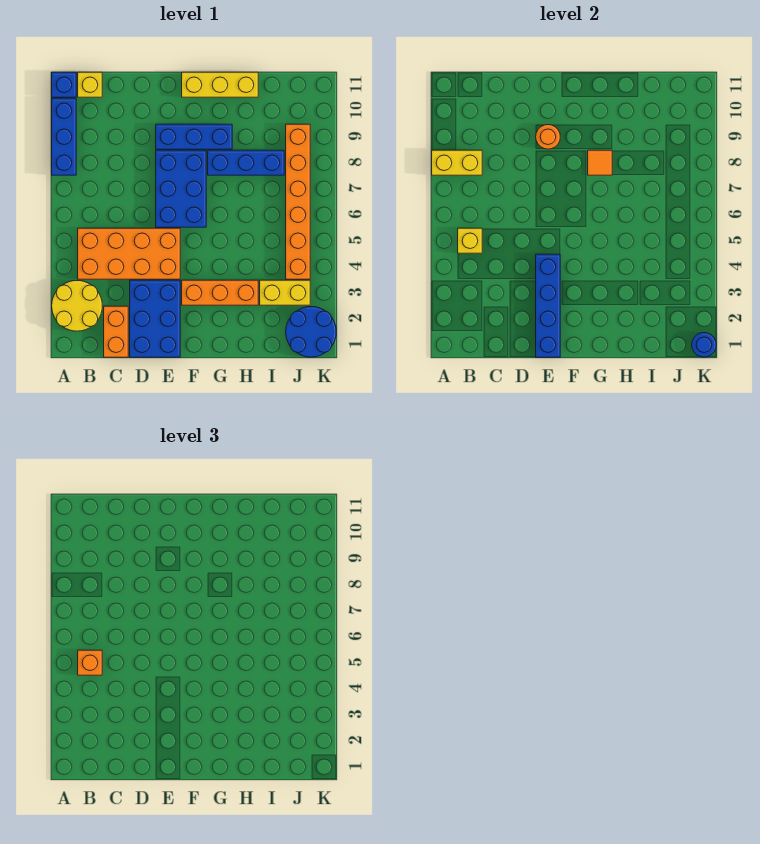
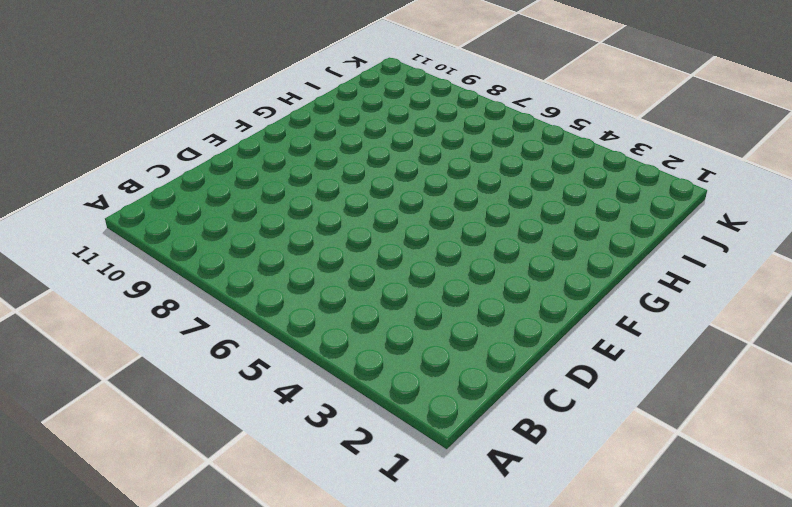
none -> yellow 2x2 round brick [52,281,102,331]
none -> blue 1x3 brick [52,98,76,175]
none -> blue 1x1 brick [52,72,76,97]

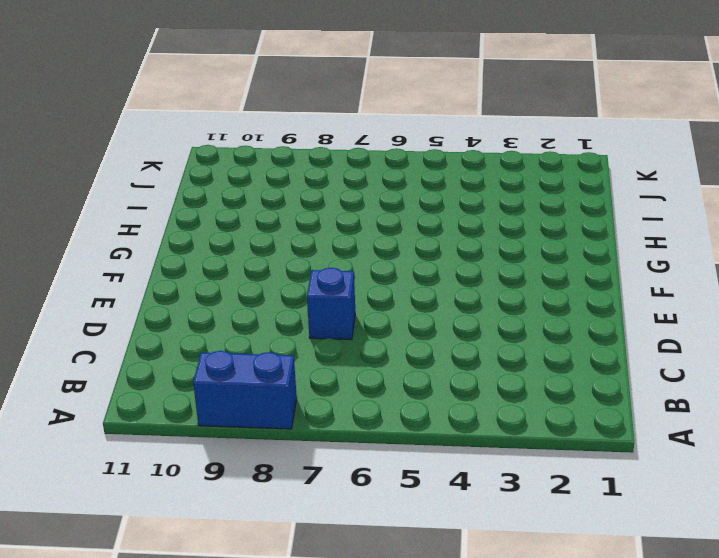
blue 1x2 brick [193,351,297,429] -> blue 1x3 brick [52,98,76,175]
blue 1x1 brick [307,268,355,340] -> blue 1x1 brick moved to [52,72,76,97]
none -> yellow 2x2 round brick [52,281,102,331]
none -> orange 2x4 brick [78,228,180,279]
none -> yellow 1x1 brick [78,72,102,97]

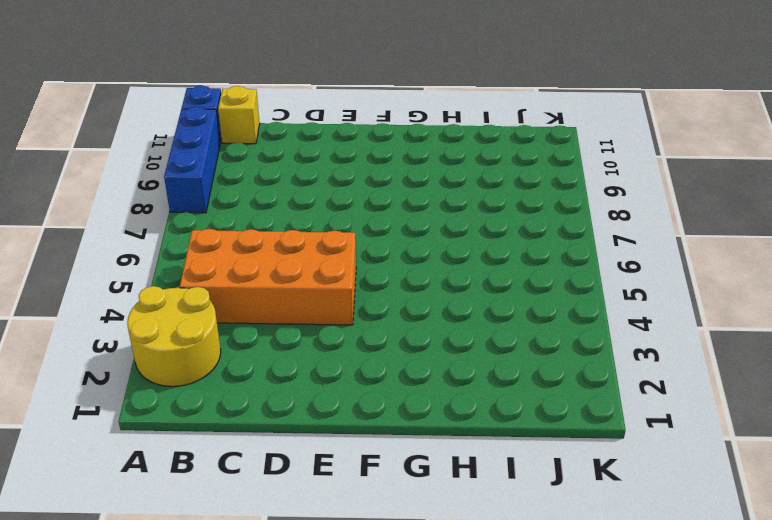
none -> orange 1x2 brick [104,306,128,357]
none -> blue 2x3 brick [130,280,180,357]
none -> blue 2x3 brick [156,150,206,227]

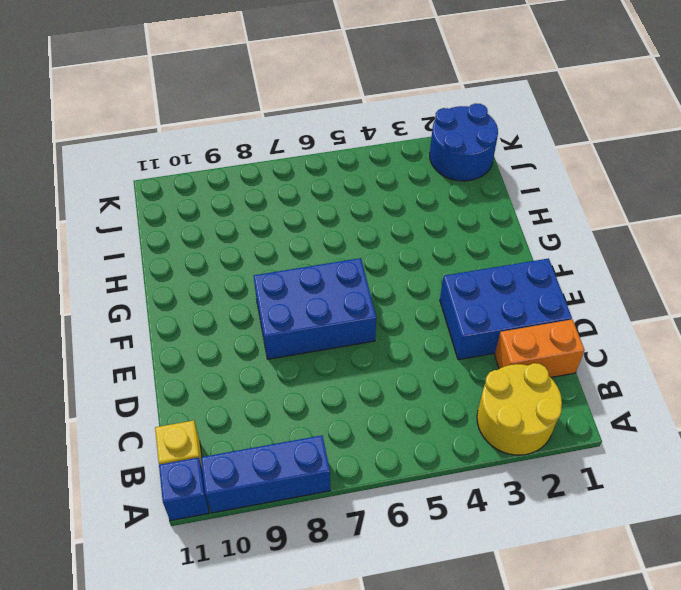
none -> orange 2x4 brick [78,228,180,279]
none -> blue 1x3 brick [156,124,232,149]
none -> orange 1x3 brick [182,280,258,305]

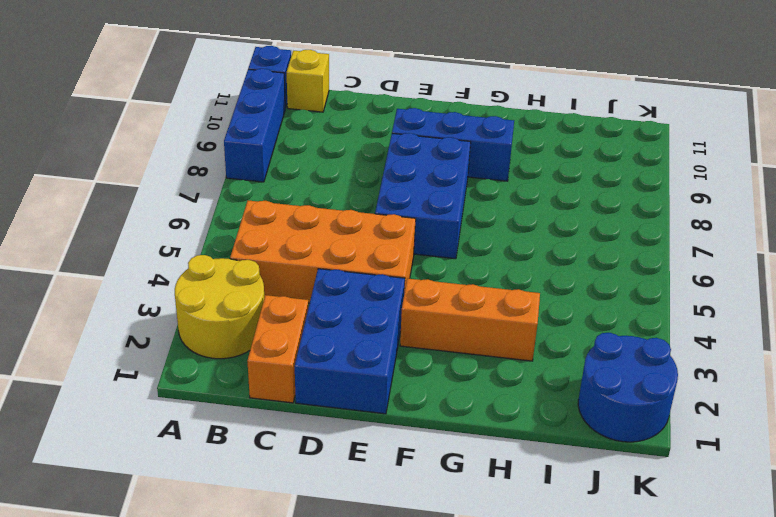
none -> yellow 1x3 brick [182,72,258,97]
none -> blue 1x3 brick [208,150,284,175]
none -> yellow 1x2 brick [260,280,310,305]

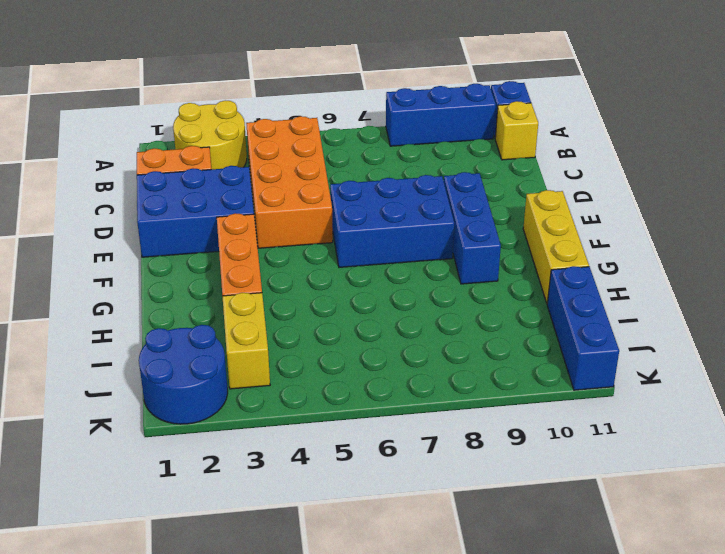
blue 1x3 brick [547,266,619,390] -> blue 1x3 brick moved to [208,150,284,175]
none -> orange 1x6 brick [286,124,310,279]
none -> yellow 1x2 brick [432,150,482,175]
none -> yellow 1x1 brick [458,228,482,253]

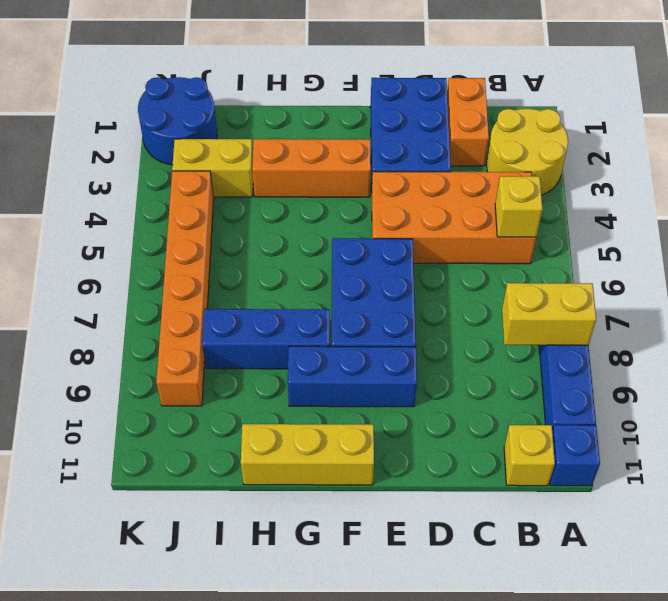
none -> blue 1x4 brick [536,254,560,357]
none -> orange 1x1 round brick [536,125,560,149]
none -> orange 1x1 tile [588,150,612,175]

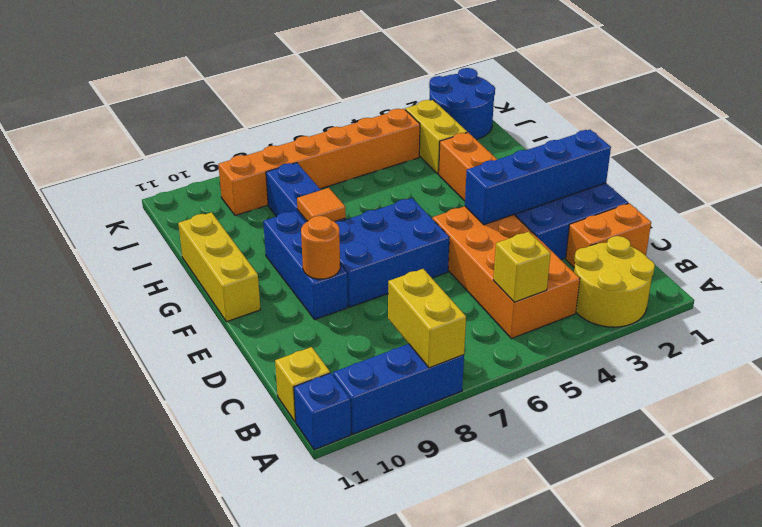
none -> blue 1x1 round brick [692,333,716,357]
none -> orange 1x1 brick [78,650,102,675]

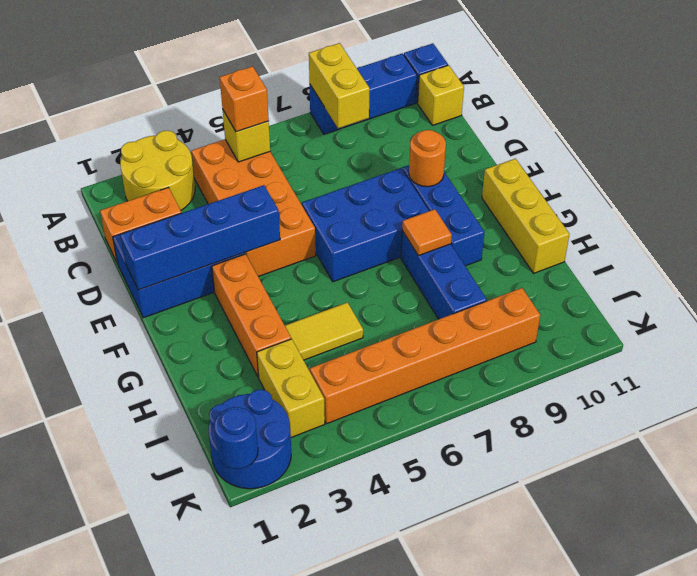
yellow 1x2 tile [285,302,363,360] -> none

